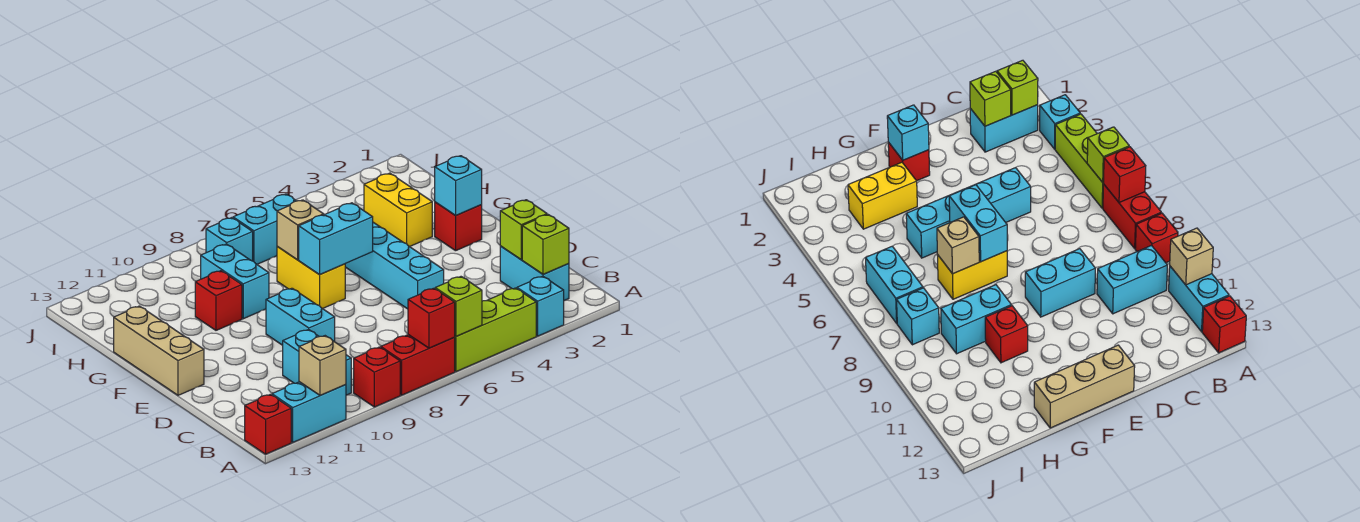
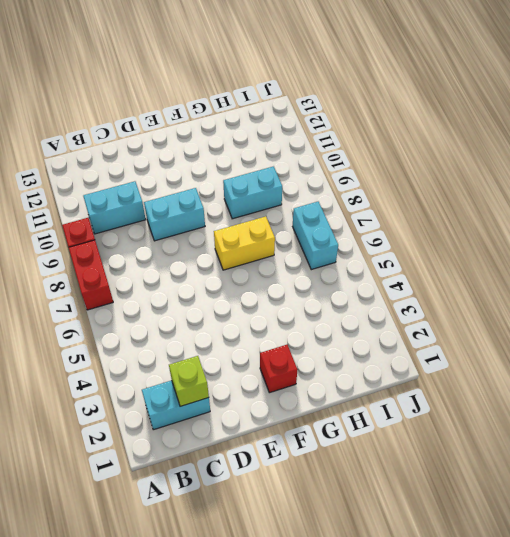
none -> cyan 1x1 brick [517,276,564,336]
none -> lime 1x3 brick [454,288,536,372]
none -> cyan 1x2 brick [272,382,346,442]

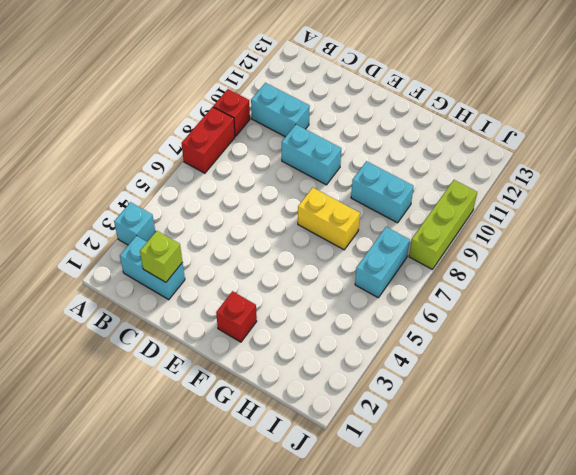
lime 1x3 brick [409,180,477,270] -> lime 1x3 brick moved to [454,288,536,372]
none -> cyan 1x2 brick [272,382,346,442]
none -> red 1x1 brick [245,394,291,454]
none -> cyan 1x4 brick [345,222,444,309]

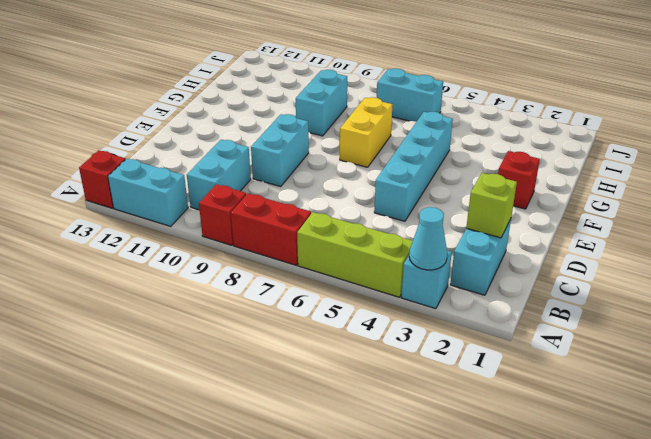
cyan 1x1 cone [409,207,447,270] -> none
none -> tan 1x3 brick [114,306,204,395]
none -> yellow 1x2 brick [364,173,432,247]
none -> red 1x1 brick [195,271,242,330]

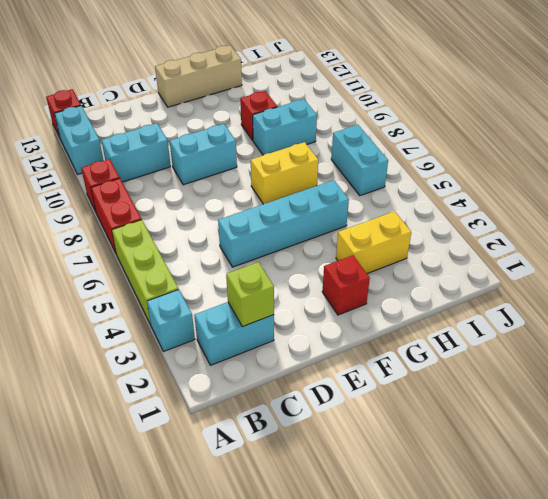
none -> cyan 1x1 brick [206,218,253,261]
none -> lime 1x1 brick [435,277,482,336]
none -> red 1x1 brick [408,288,455,348]

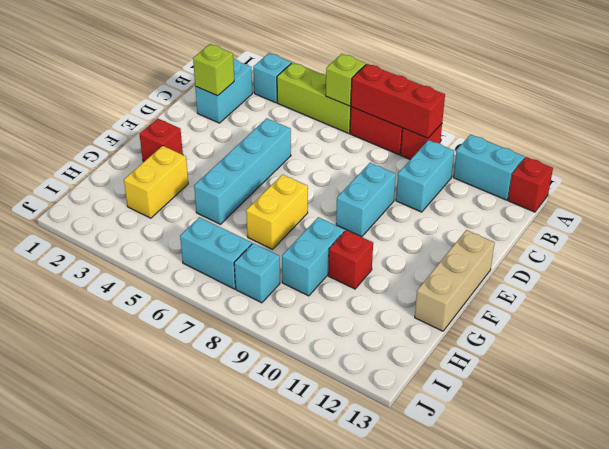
red 1x3 brick [351,64,445,138] -> red 1x1 brick [408,288,455,348]
none -> tan 1x1 brick [299,336,346,395]
none -> lime 1x1 brick [522,215,569,274]
none -> cyan 1x1 brick [435,156,482,216]

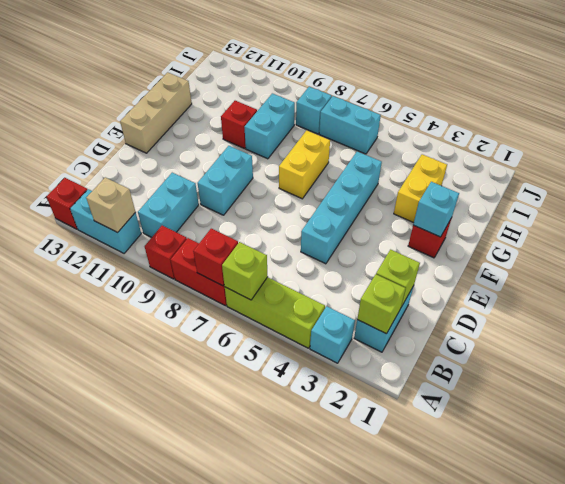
none -> cyan 1x2 brick [299,203,373,275]
none -> tan 1x1 brick [277,200,324,260]

